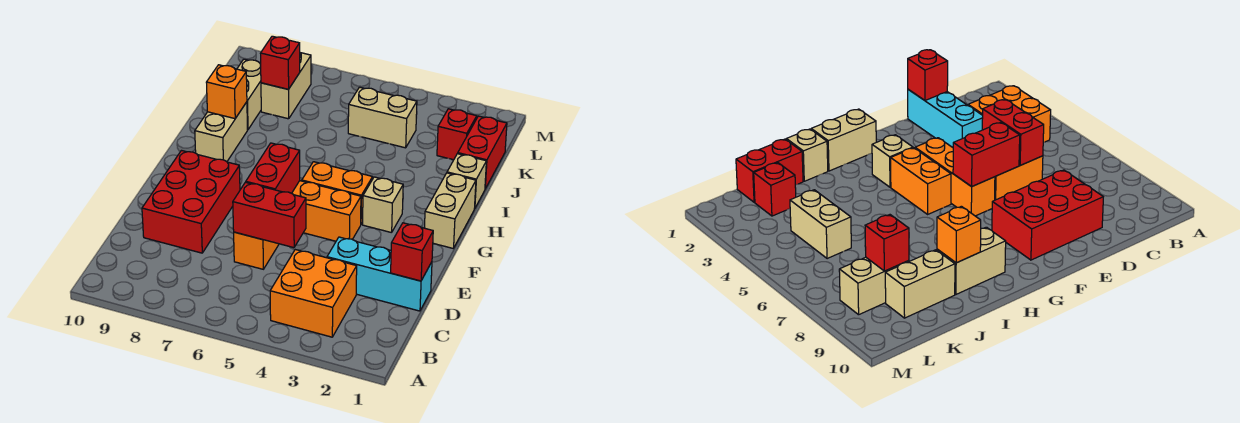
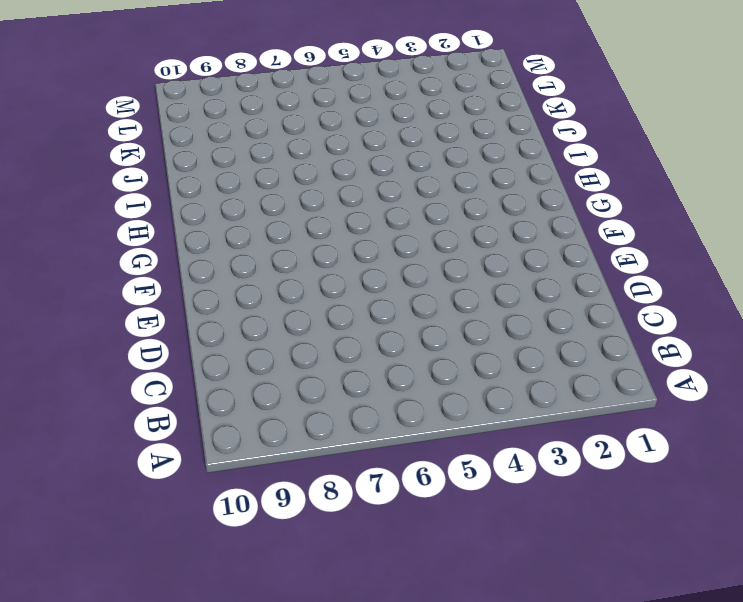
none -> orange 2x2 brick [270,250,357,337]
none -> cyan 1x3 brick [327,237,432,311]
none -> orange 1x2 brick [234,232,279,269]

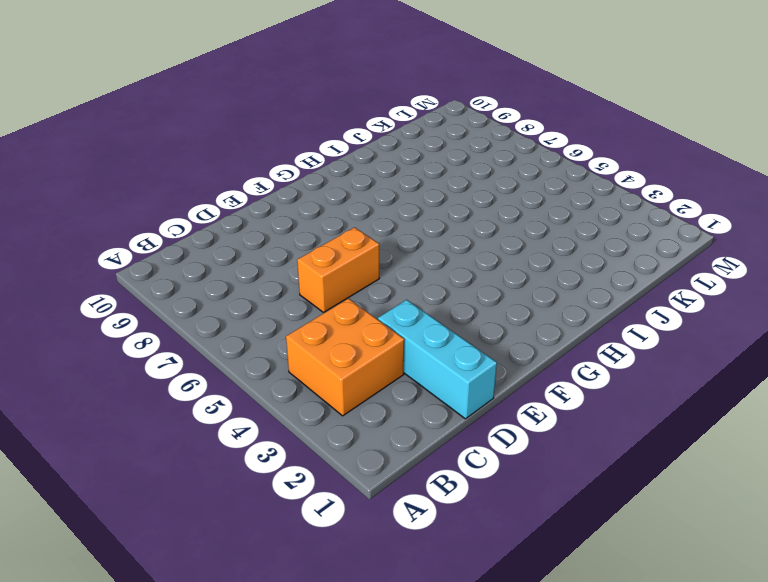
none -> red 2x3 brick [142,151,240,253]
none -> orange 1x3 brick [292,181,361,241]
none -> tan 1x2 brick [424,173,476,248]

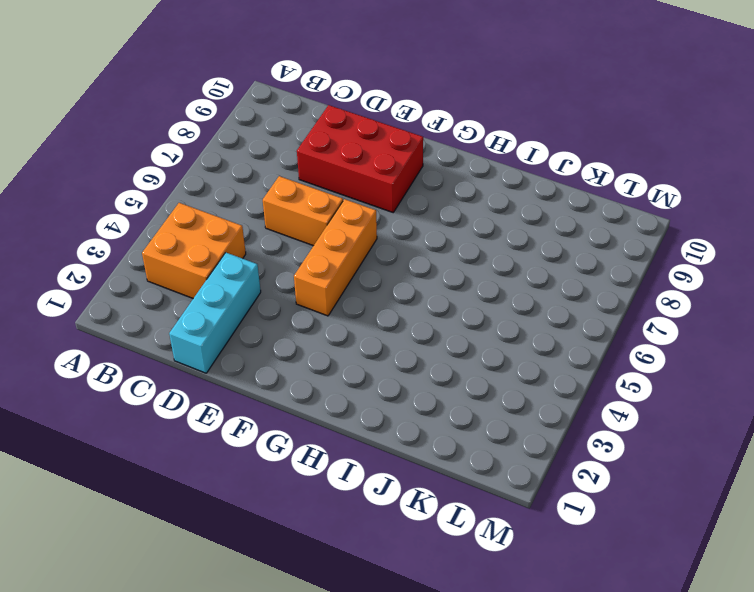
none -> tan 1x2 brick [424,173,476,248]
none -> tan 1x1 brick [363,177,403,233]
none -> orange 1x2 brick [302,162,373,224]

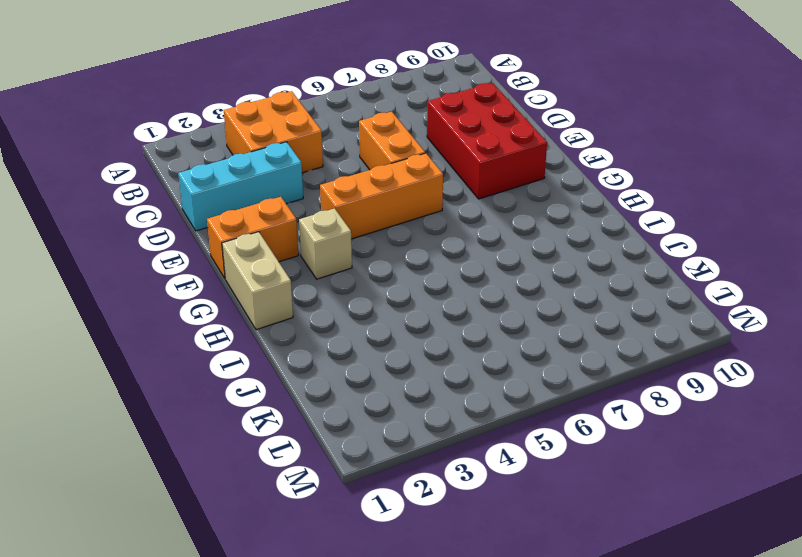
orange 1x2 brick [207,197,298,278] -> orange 1x2 brick moved to [302,162,373,224]
none -> tan 1x2 brick [195,102,248,161]
none -> tan 1x1 brick [447,154,486,209]
none -> red 1x2 brick [458,116,507,189]

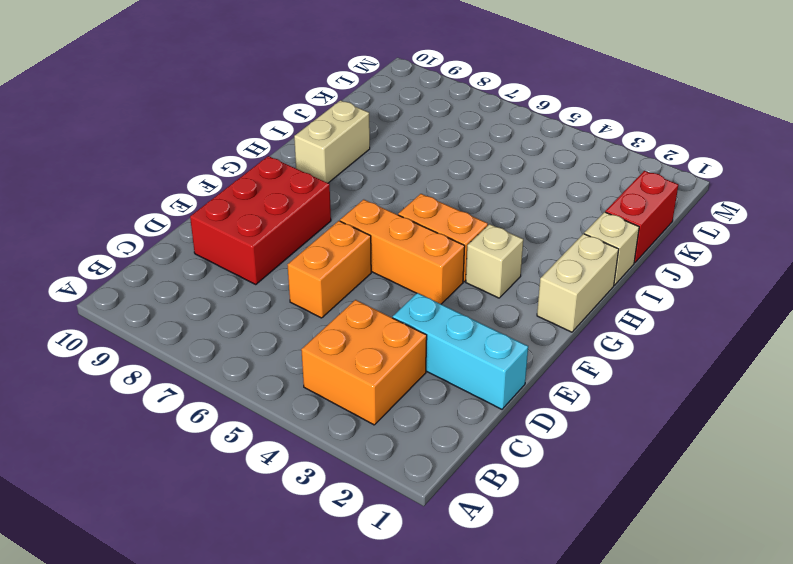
none -> tan 1x2 brick [237,59,261,130]
none -> red 1x1 brick [437,109,477,160]
none -> tan 1x2 brick [348,87,417,148]

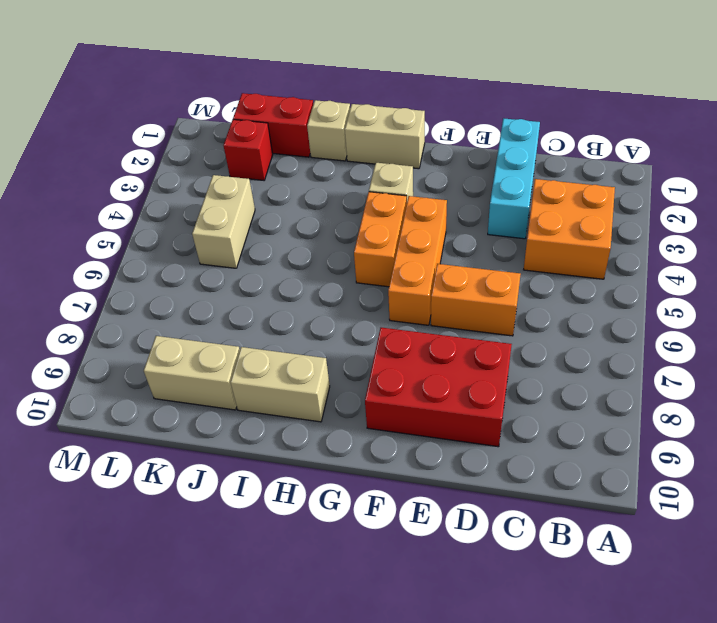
none -> tan 1x2 brick [261,53,311,119]
none -> red 1x1 brick [391,223,433,281]
none -> red 1x2 brick [233,182,306,248]

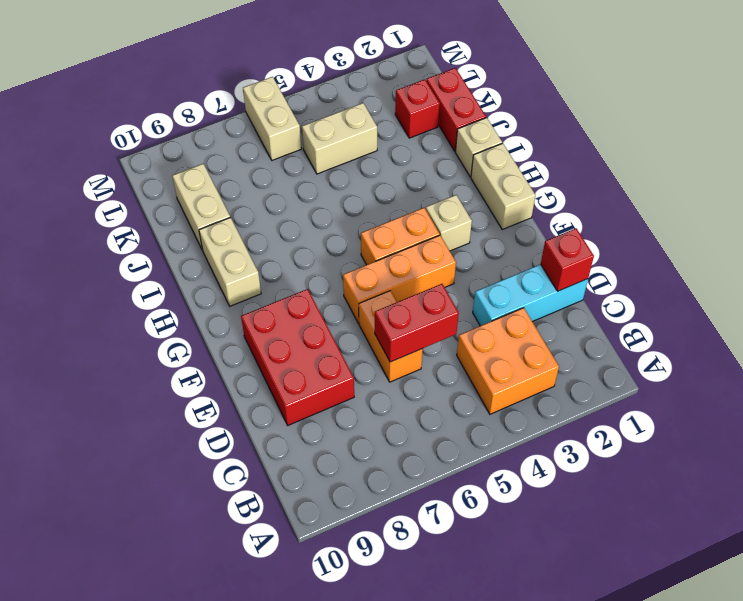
tan 1x2 brick [243,77,301,160] -> tan 1x2 brick moved to [261,53,311,119]
none -> red 1x2 brick [246,143,300,193]
none -> orange 1x1 brick [206,65,247,119]
none -> red 1x1 brick [260,36,300,89]

